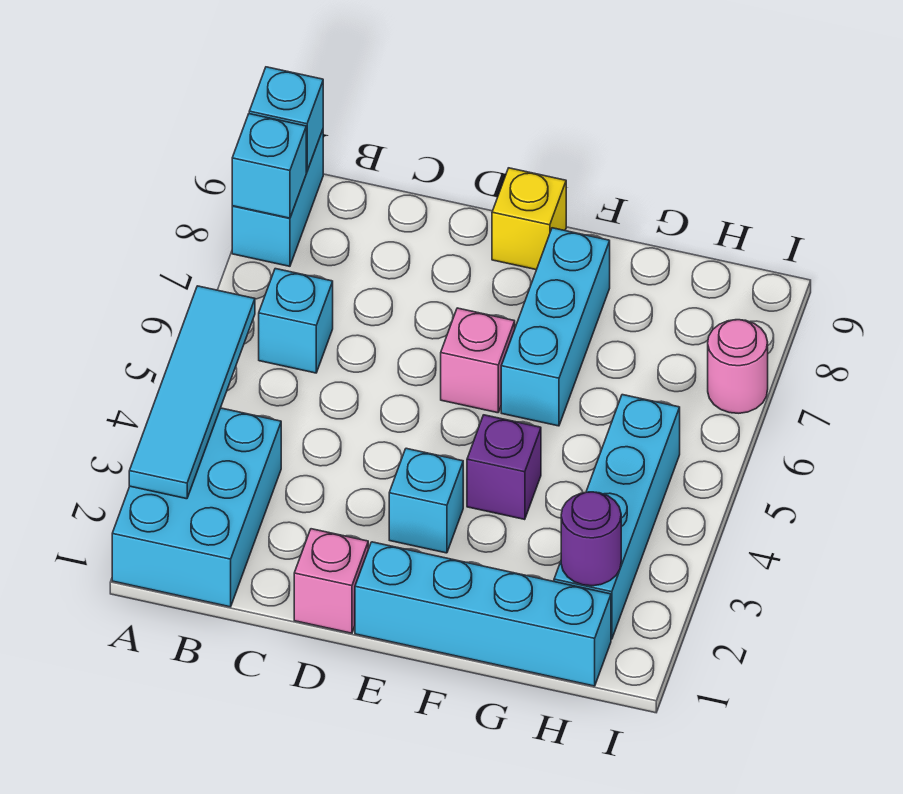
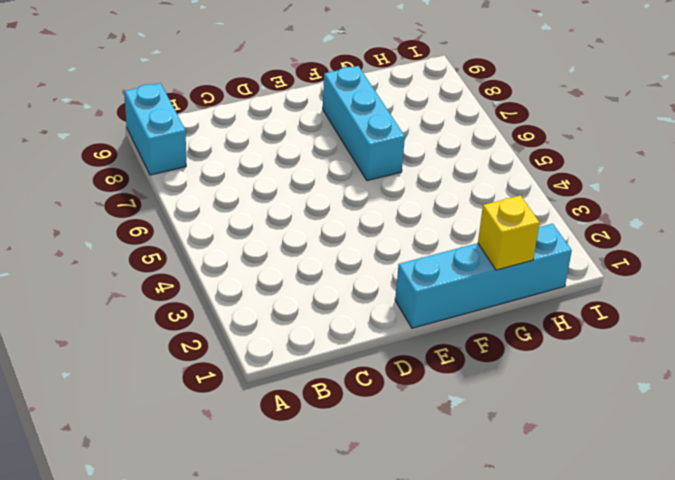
yellow 1x1 brick [478,195,540,270] -> yellow 1x1 brick moved to [492,168,566,270]
none -> cyan 2x3 brick [112,408,281,607]
none -> cyan 1x1 brick [259,269,333,373]
none -> pink 1x1 brick [294,529,368,633]

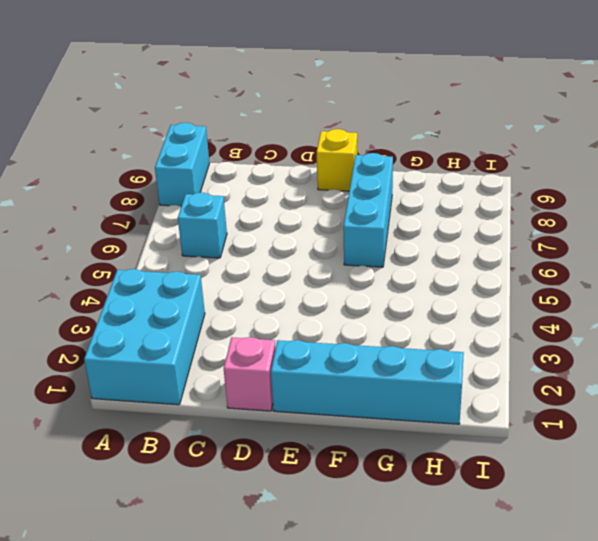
none -> cyan 1x1 brick [389,448,463,553]
none -> pink 1x1 brick [441,308,515,413]
none -> purple 1x1 brick [467,415,541,520]

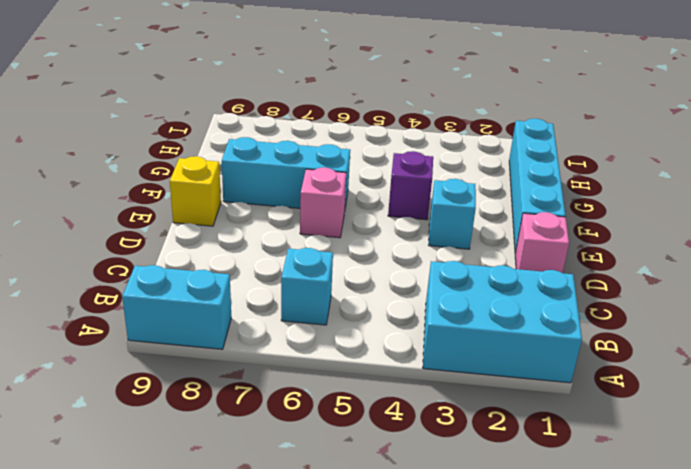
none -> cyan 1x4 brick [554,395,680,639]
none -> pink 1x1 round brick [708,320,768,413]
none -> cyan 1x4 tile [129,286,255,499]

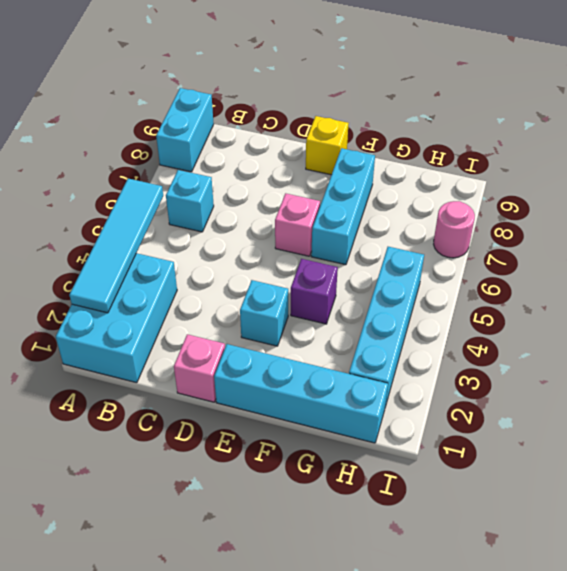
none -> cyan 1x1 brick [232,114,306,218]
none -> cyan 1x1 brick [249,67,323,171]
none -> purple 1x1 round brick [561,492,621,586]

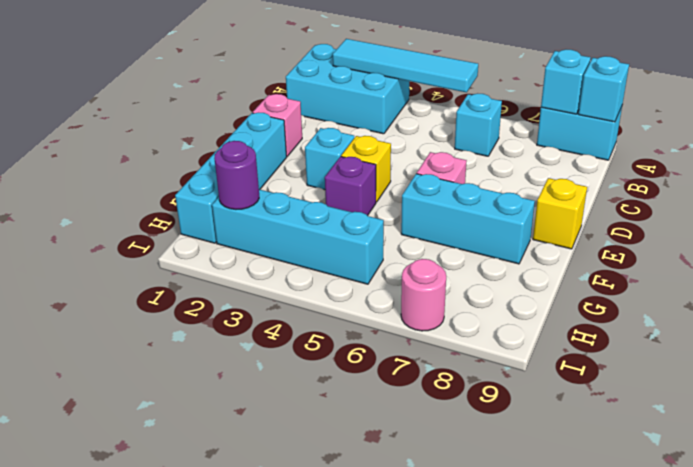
yellow 1x1 brick [341,136,391,202] -> none

